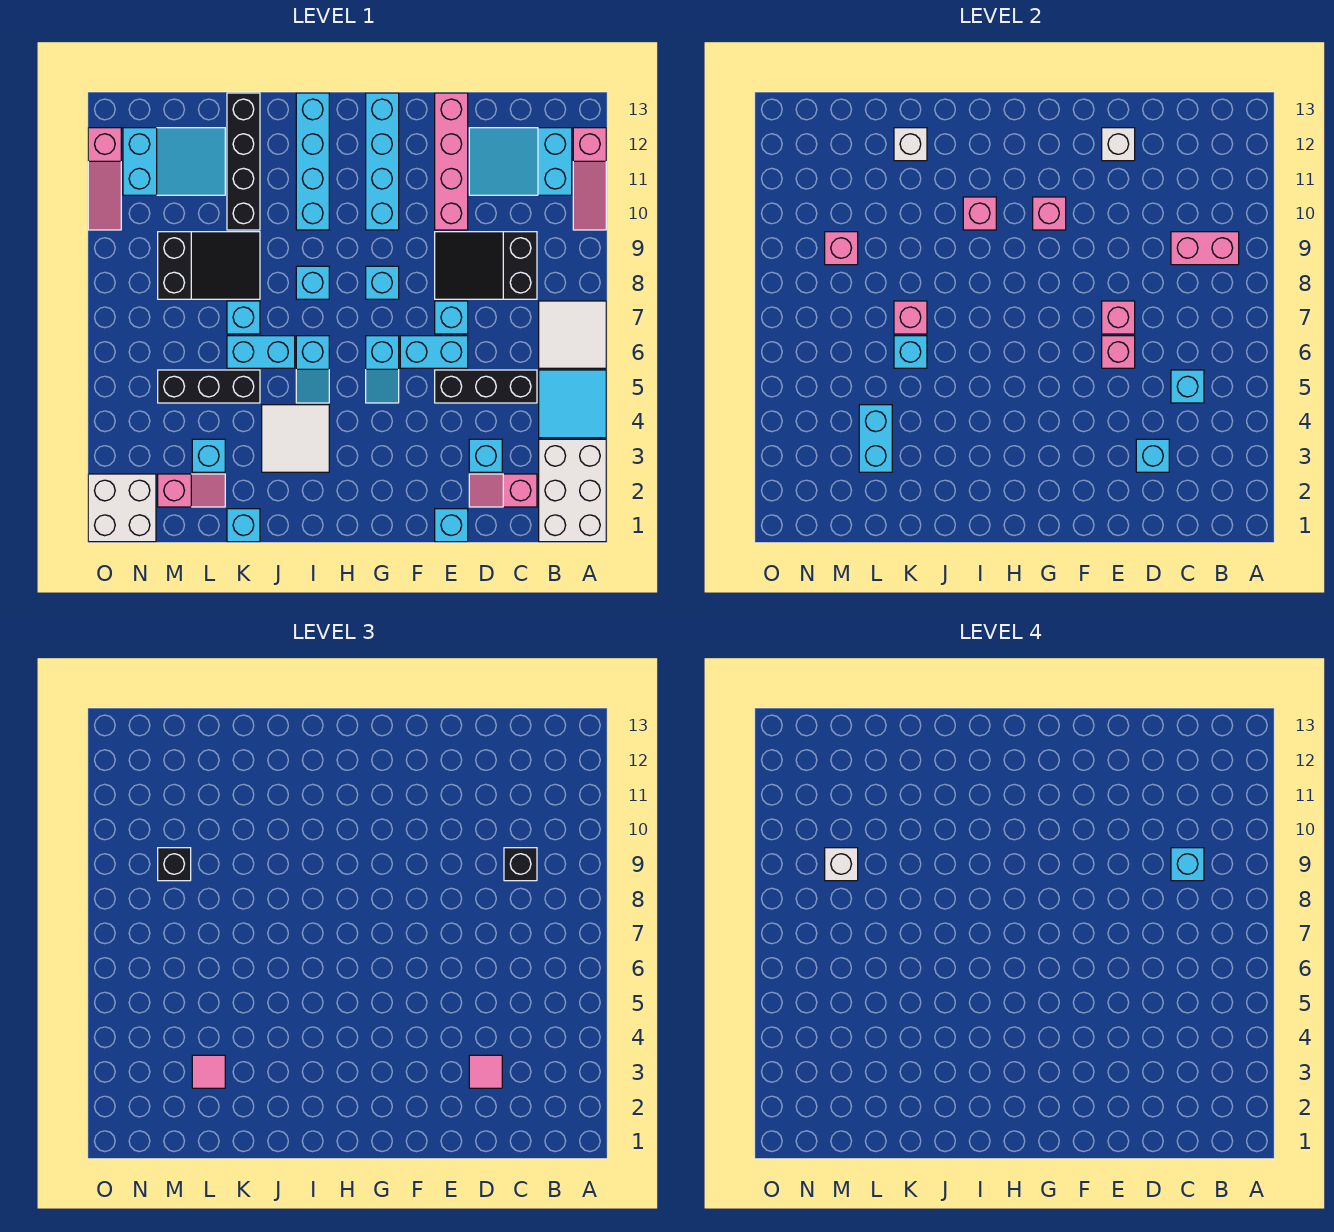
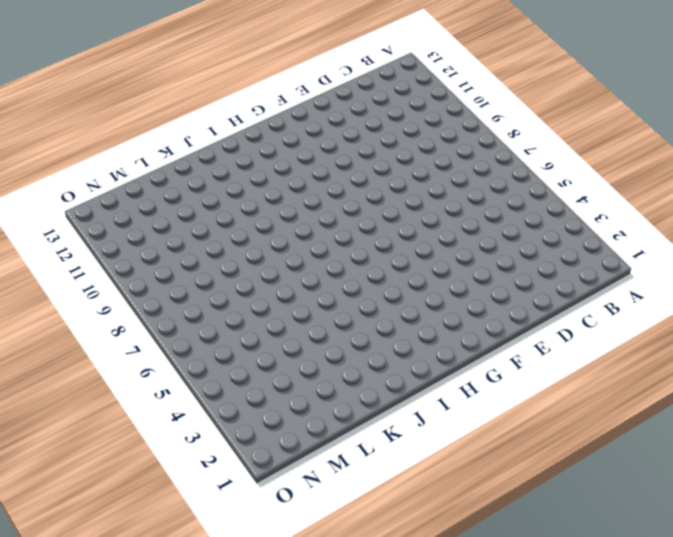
none -> white 2x3 brick [539,439,606,542]
none -> cyan 2x2 tile [539,370,606,438]
none -> white 2x2 tile [539,301,606,368]
none -> pink 1x3 slope [573,128,606,230]

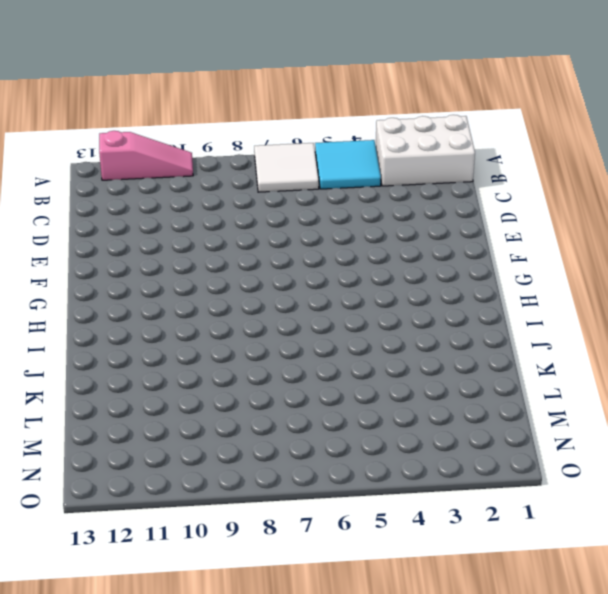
none -> cyan 2x3 slope [469,128,572,195]
none -> pink 1x2 slope [469,474,537,507]
none -> black 1x3 brick [435,370,537,403]
none -> black 2x3 slope [435,232,537,299]

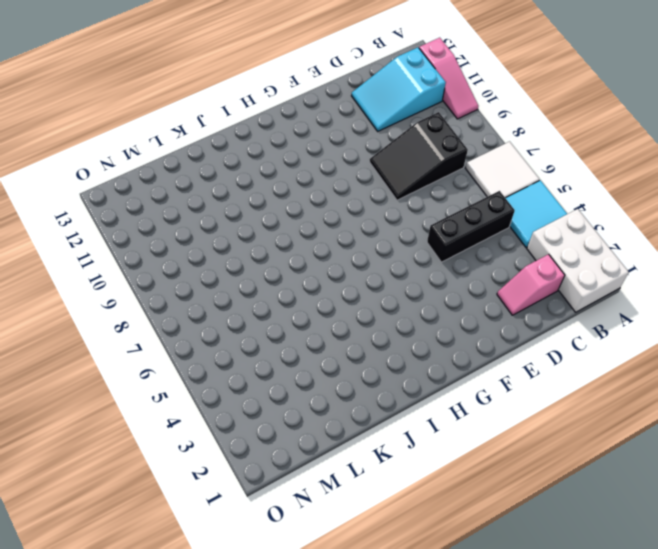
none -> cyan 1x1 brick [469,439,502,472]
none -> cyan 1x1 brick [435,509,468,542]
none -> cyan 1x2 brick [400,336,468,368]
none -> cyan 1x1 brick [435,301,468,334]

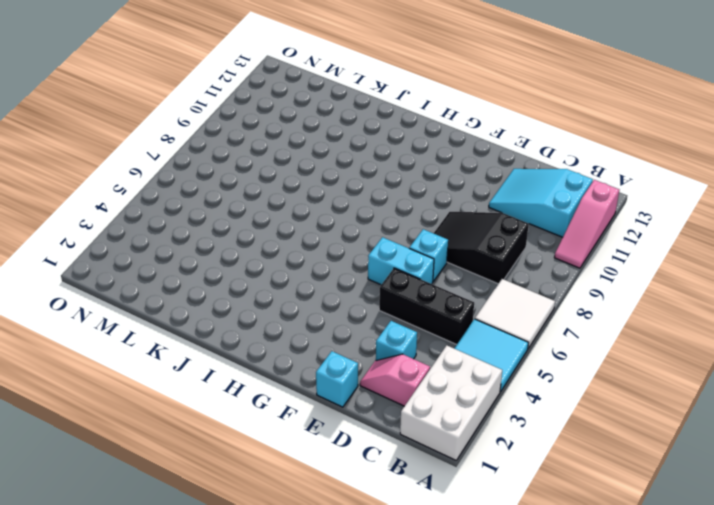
none -> pink 1x4 brick [435,93,468,230]
none -> cyan 1x2 slope [366,336,399,403]
none -> cyan 1x1 brick [366,266,399,299]
none -> cyan 1x4 brick [366,93,399,230]

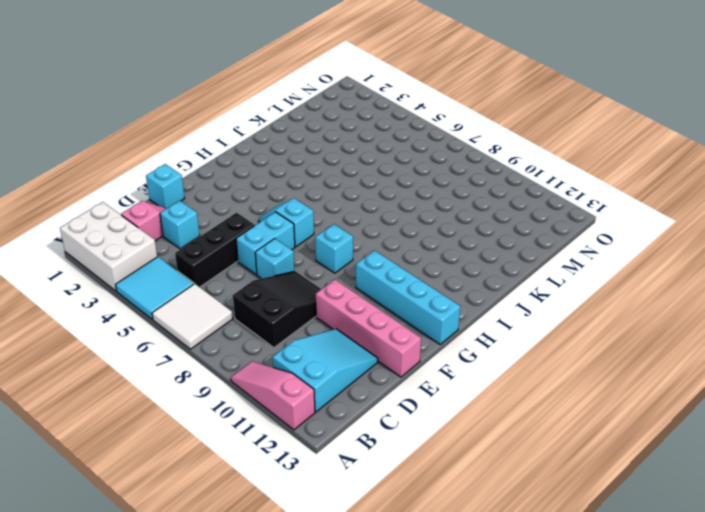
none -> white 2x2 tile [262,405,329,472]
none -> cyan 1x2 slope [296,336,329,403]
none -> cyan 1x1 brick [296,266,329,299]
none -> cyan 1x4 brick [296,93,329,230]

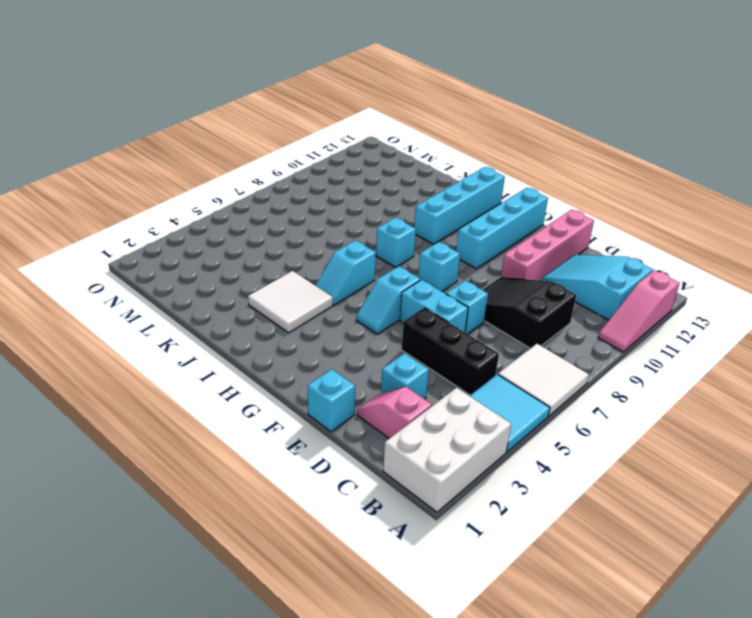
none -> cyan 1x2 brick [227,336,295,368]
none -> cyan 1x1 brick [227,509,260,542]
none -> black 1x3 brick [158,370,260,403]
none -> cyan 1x1 brick [227,301,260,334]

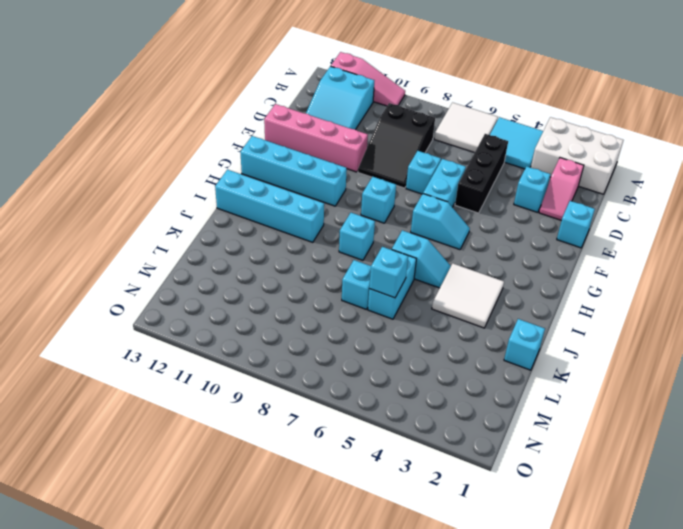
none -> black 1x3 brick [158,370,260,403]
none -> black 2x3 slope [158,232,260,299]
none -> black 1x4 brick [227,93,260,230]
none -> pink 1x2 slope [158,474,225,507]

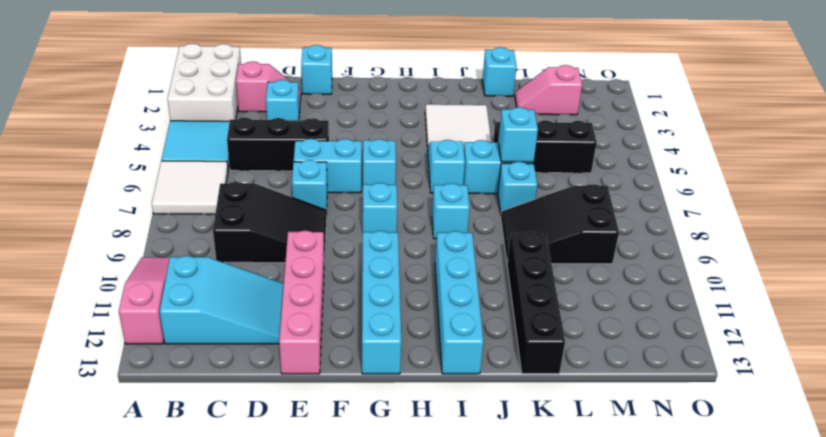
none -> cyan 1x1 brick [192,439,225,472]
none -> cyan 2x3 slope [123,128,225,195]
none -> white 2x2 brick [88,474,156,542]
none -> pink 1x3 slope [88,128,121,230]

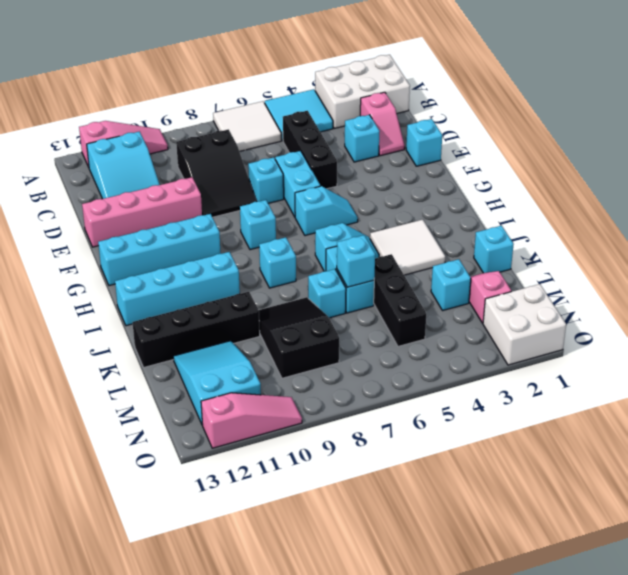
none -> pink 1x2 brick [1171,232,1239,265]
none -> cyan 1x1 brick [1171,370,1204,403]
none -> cyan 1x1 brick [1136,439,1169,472]
none -> pink 1x1 brick [1102,336,1135,368]

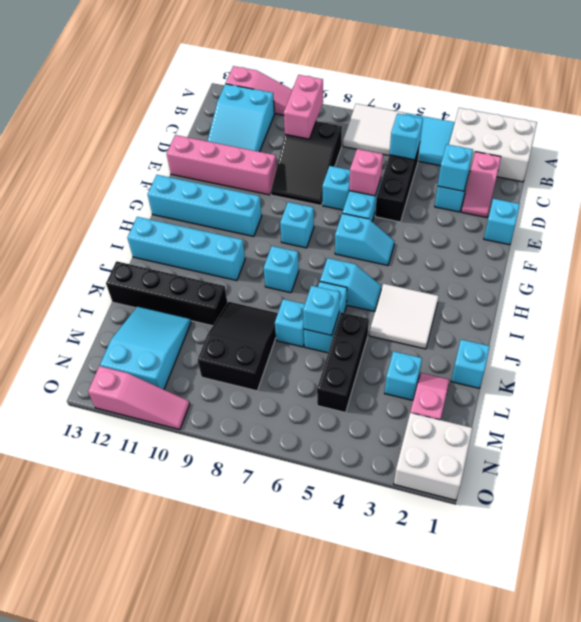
none -> pink 1x1 brick [1102,301,1135,334]
none -> white 1x1 brick [1102,128,1135,161]
none -> pink 1x1 brick [1033,197,1066,230]
none -> pink 1x1 brick [963,197,996,230]

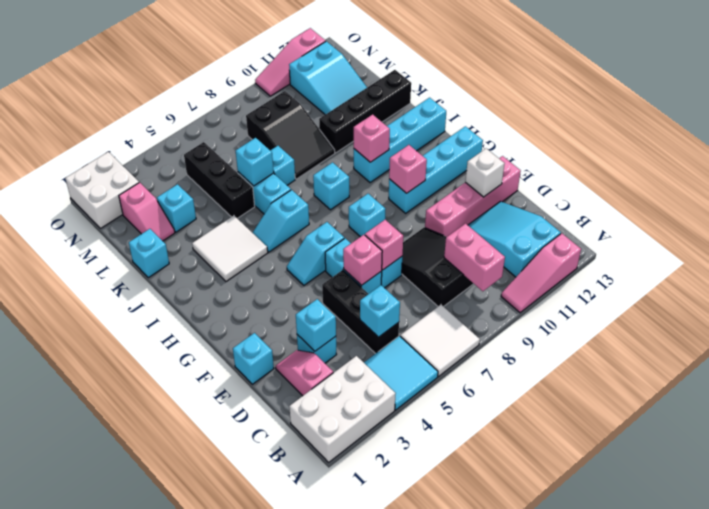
none -> pink 1x1 brick [894,301,927,334]
none -> white 1x1 brick [894,128,927,161]
none -> cyan 1x2 brick [859,405,892,472]
none -> pink 1x1 brick [825,232,858,265]

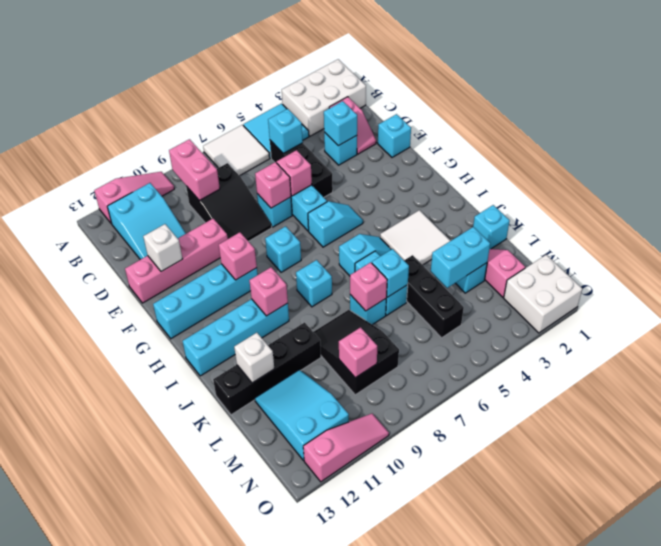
none -> black 1x1 brick [504,848,537,881]
none -> pink 1x1 tile [469,1055,502,1088]
none -> pink 1x1 tile [192,1055,225,1088]
none -> black 1x1 brick [158,848,191,881]

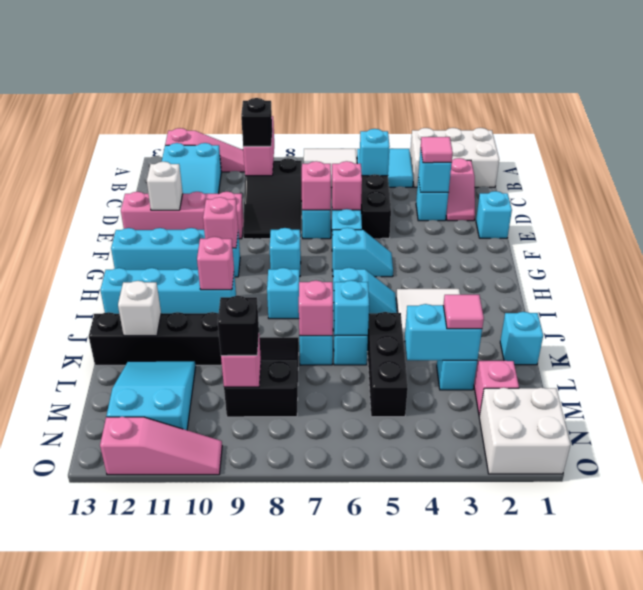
none -> cyan 1x1 brick [1171,848,1204,881]
none -> white 1x1 brick [825,848,858,881]

